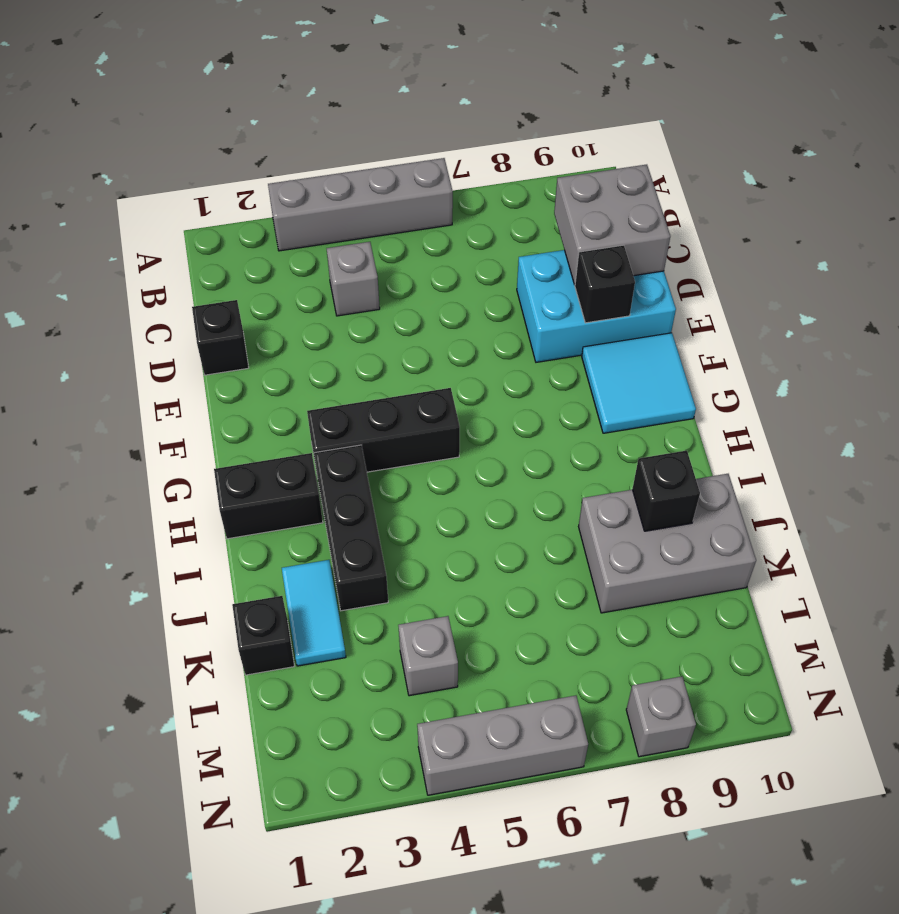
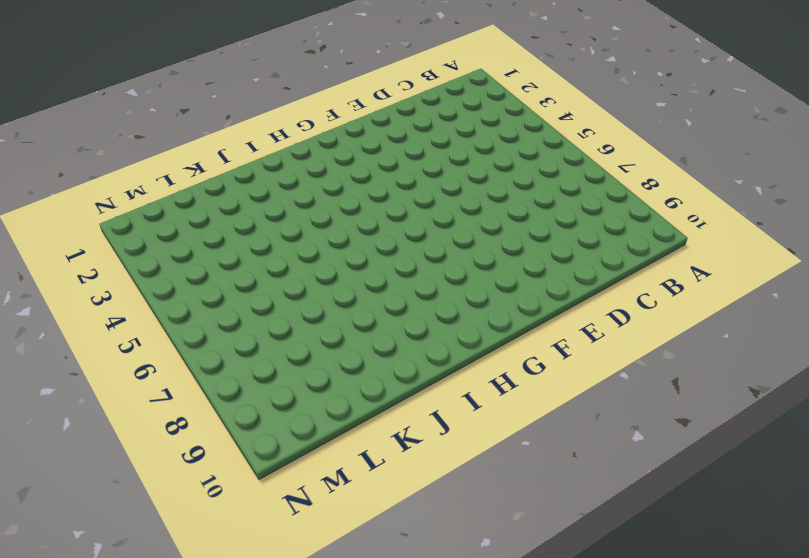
none -> grey 1x4 brick [268,158,453,251]
none -> grey 1x1 brick [327,242,380,316]
none -> black 1x1 brick [192,300,249,375]

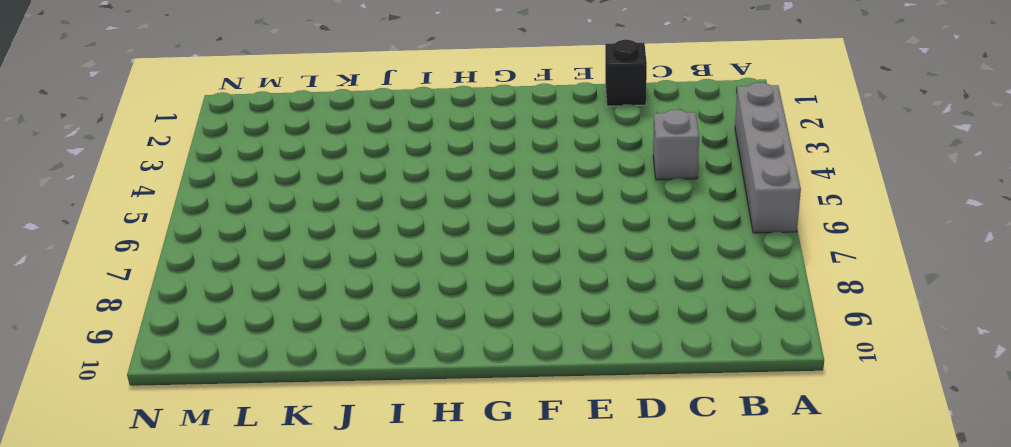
none -> cyan 2x3 brick [517,250,676,362]
none -> cyan 2x2 tile [582,333,696,433]
none -> black 1x3 brick [307,388,460,472]

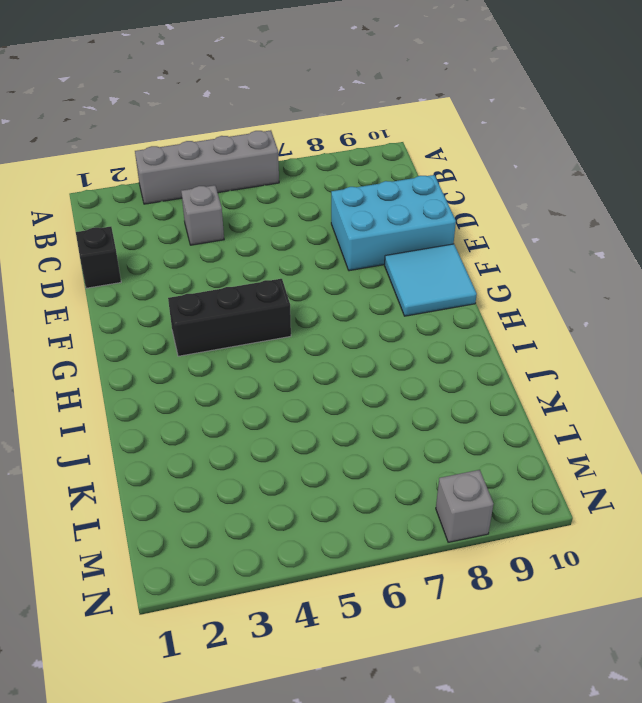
none -> black 1x2 brick [214,453,323,539]
none -> black 1x3 brick [314,445,388,611]
none -> cyan 1x2 tile [282,560,346,666]

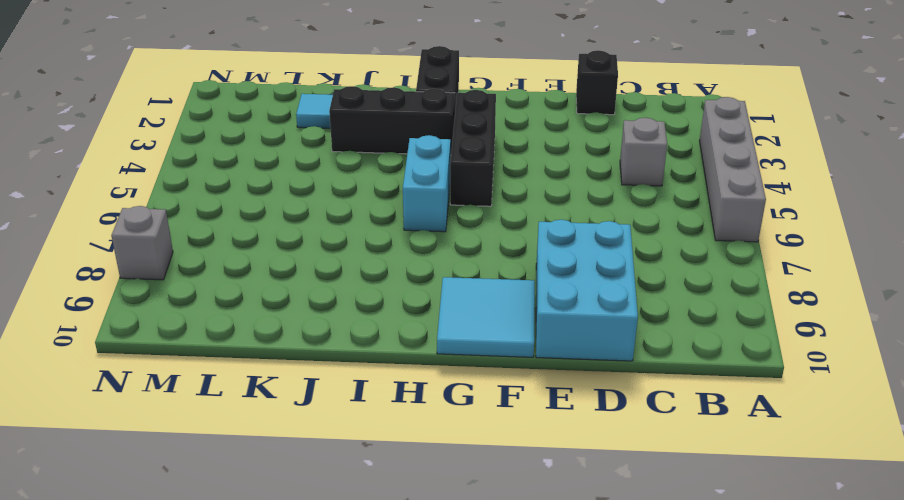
cyan 1x2 brick [403,135,451,232] -> none
none -> grey 2x3 brick [579,474,756,613]
none -> black 1x1 brick [232,596,294,675]
none -> grey 1x1 brick [398,616,458,696]

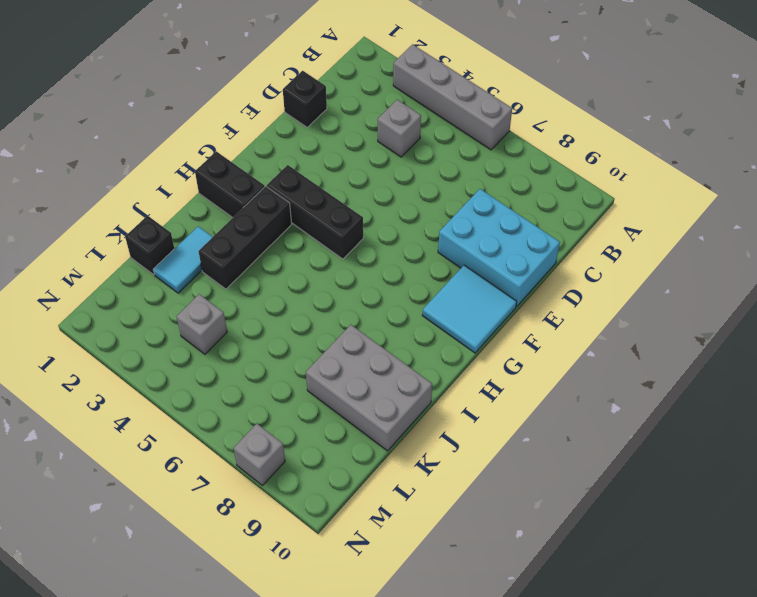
none -> grey 1x3 brick [417,696,588,795]
none -> grey 2x2 brick [554,165,670,285]
none -> black 1x1 brick [575,245,635,323]

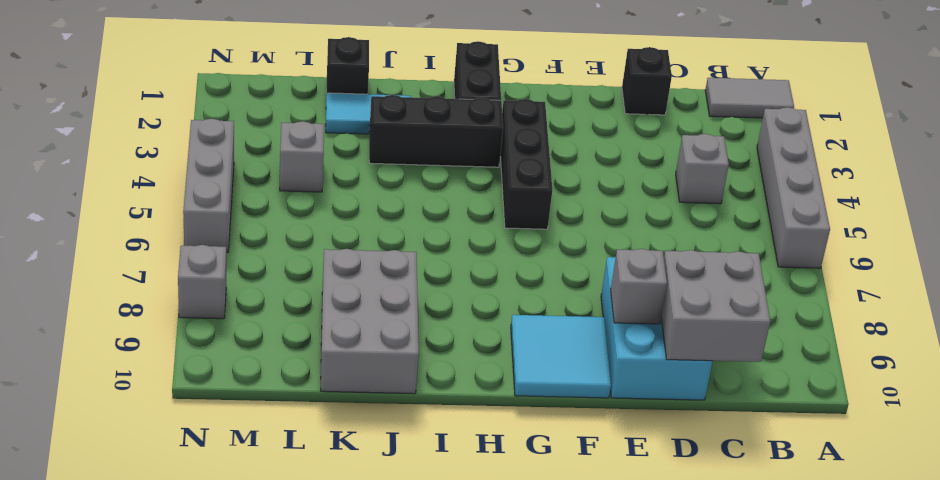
grey 1x2 tile [705,78,794,118] -> none
grey 1x1 brick [611,249,667,324] -> black 1x1 brick [575,245,635,323]
none -> black 1x1 brick [632,451,700,531]

